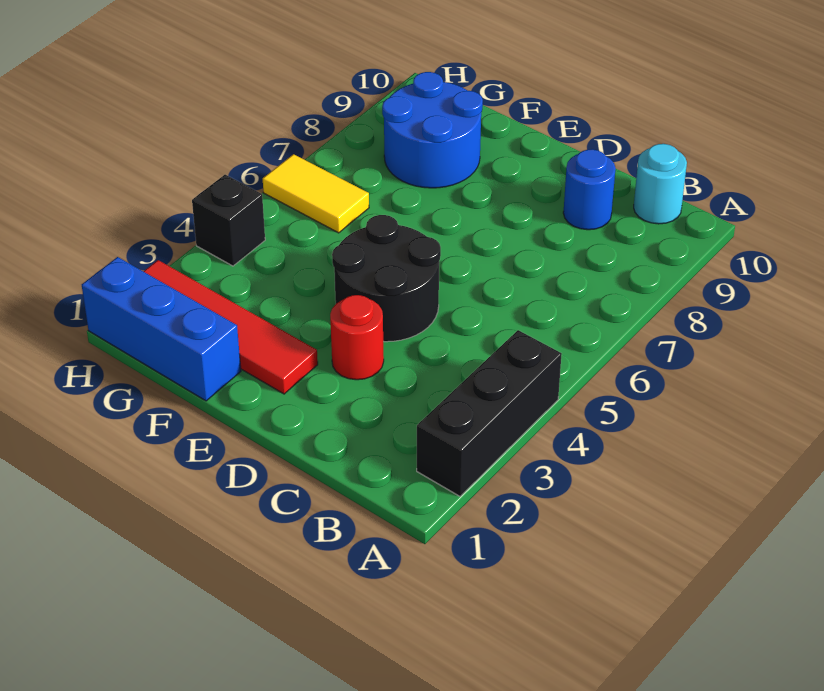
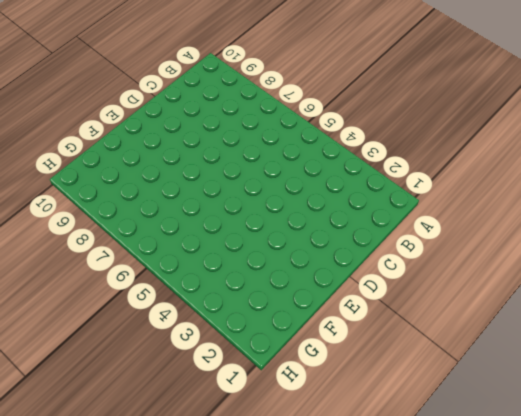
none -> black 1x3 brick [417,330,562,496]
none -> cyan 1x1 round brick [634,144,687,224]

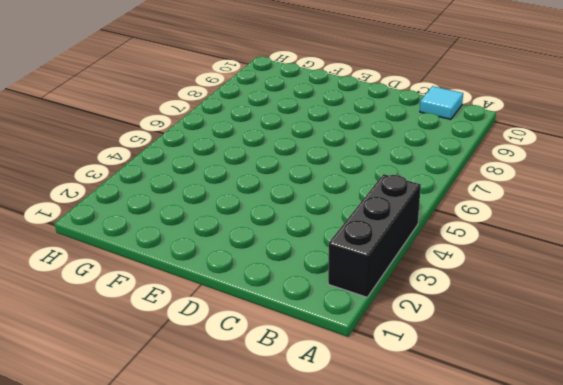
cyan 1x1 tile [420,86,463,119] -> cyan 1x1 round brick [634,144,687,224]
none -> blue 1x1 round brick [563,149,616,230]
none -> red 1x1 round brick [330,295,384,380]

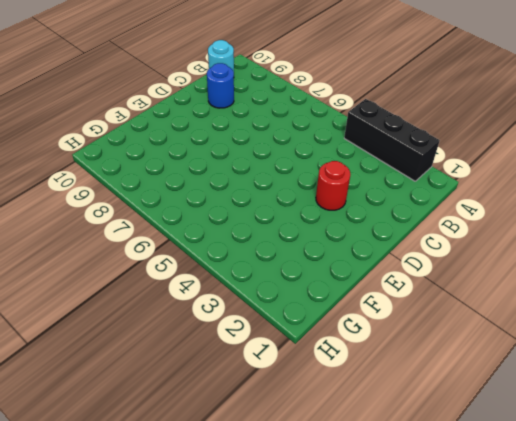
none -> black 2x2 round brick [332,215,441,342]
none -> red 1x4 tile [143,260,318,394]

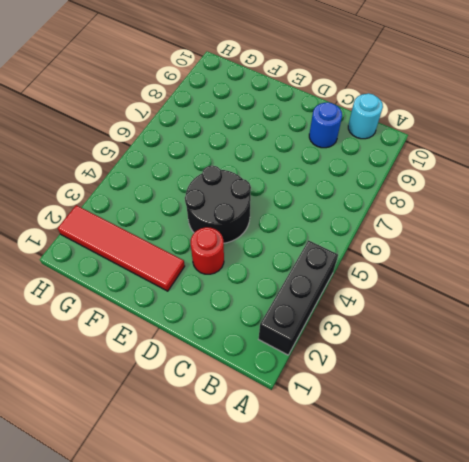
none -> blue 1x3 brick [82,257,241,401]
none -> blue 2x2 round brick [382,72,483,188]

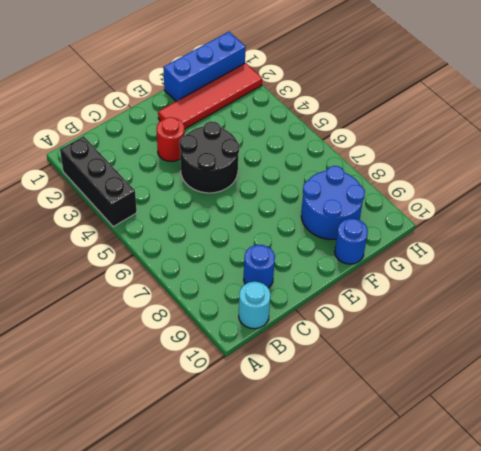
blue 1x1 round brick [335,218,368,264] -> none
none -> yellow 1x2 tile [263,154,369,233]
none -> black 1x1 brick [192,175,265,266]

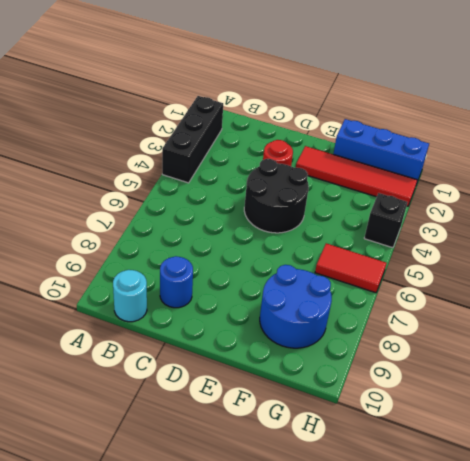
red 1x2 tile [315,243,386,293] -> yellow 1x2 tile [263,154,369,233]

